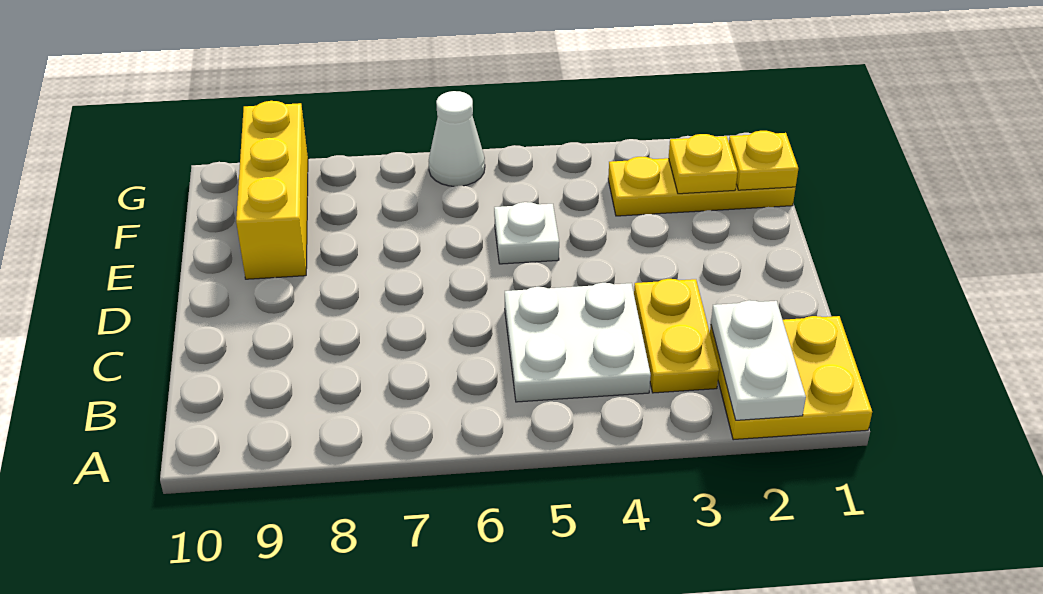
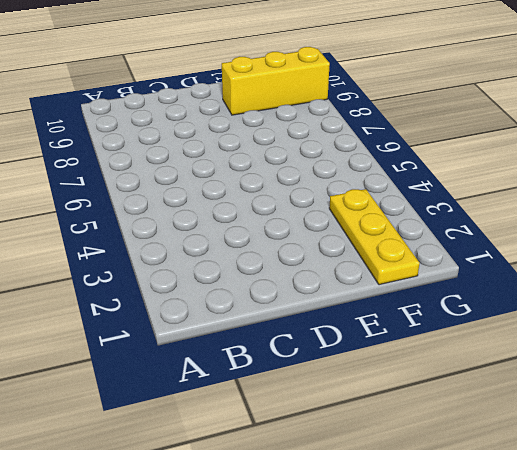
none -> yellow 2x2 plate [710,316,872,440]
none -> yellow 1x2 plate [634,279,719,393]

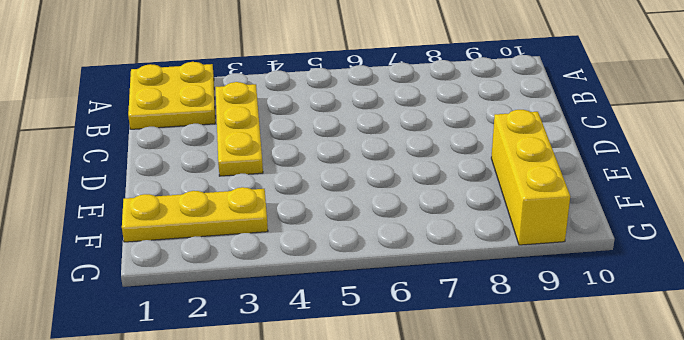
yellow 1x3 plate [216,82,263,176] -> yellow 1x2 plate [634,279,719,393]
none -> white 2x2 plate [505,283,651,402]
none -> white 1x1 plate [494,202,559,264]

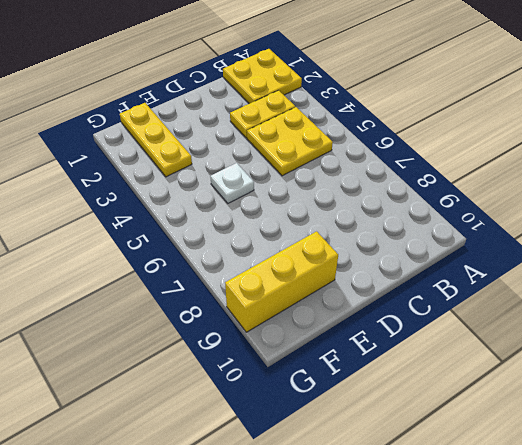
yellow 2x2 plate [247,107,333,176] -> white 2x2 plate [505,283,651,402]
none -> white 1x1 cone [429,91,485,186]
none -> white 1x2 plate [711,300,806,420]

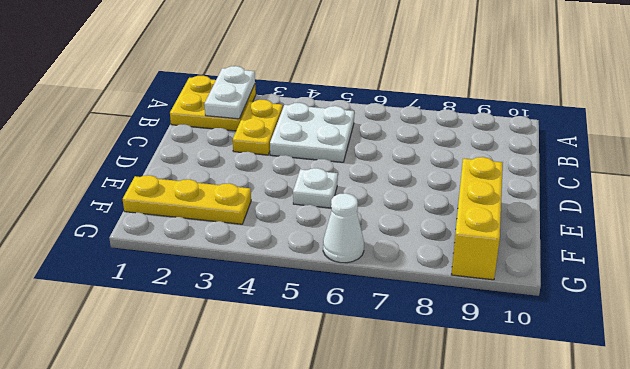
none -> yellow 1x1 plate [729,131,798,190]
none -> yellow 1x1 plate [669,134,738,194]

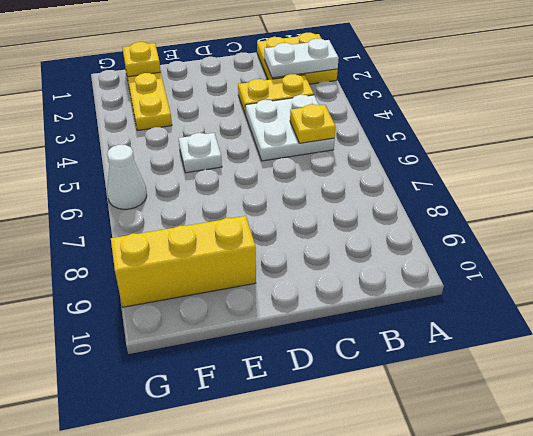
yellow 1x1 plate [290,104,336,143] -> yellow 1x1 plate moved to [669,134,738,194]

